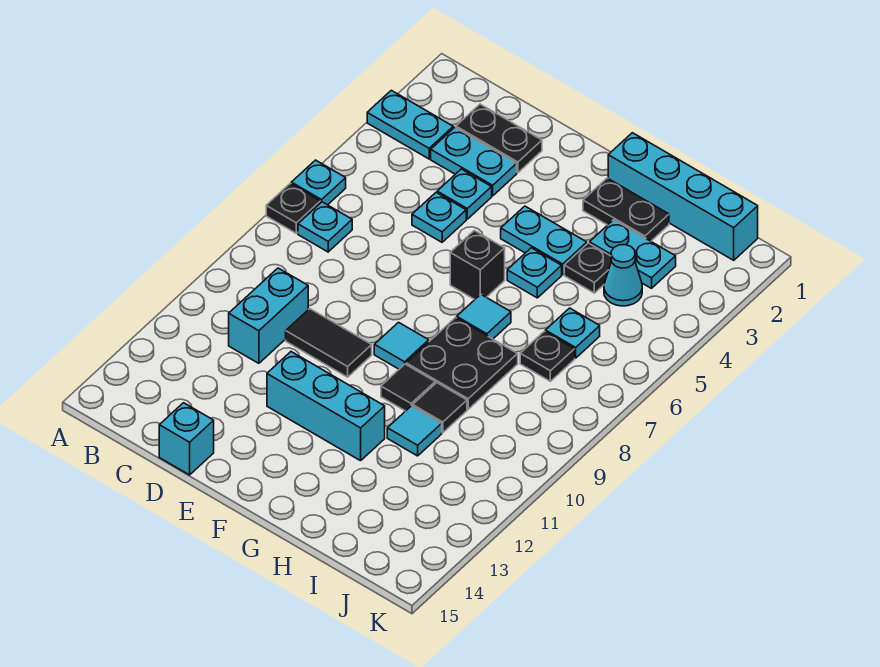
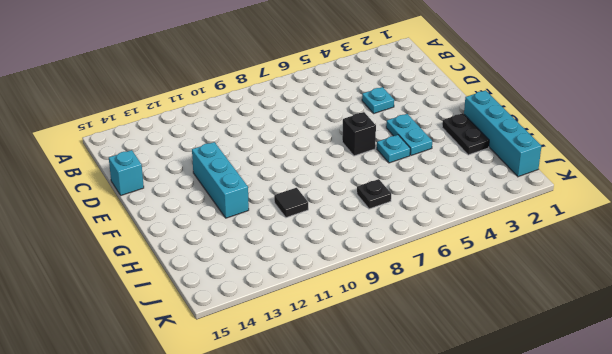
none -> cyan 1x2 plate [367,90,453,159]
none -> cyan 1x1 plate [291,160,346,205]
none -> black 1x1 plate [266,183,320,233]

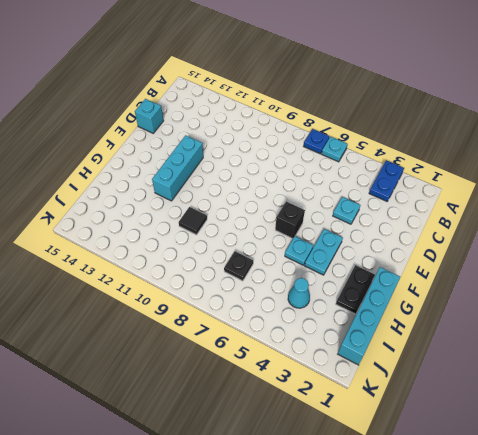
blue 1x2 plate [369,160,404,201] -> cyan 1x2 plate [367,90,453,159]
blue 1x1 plate [304,129,329,154] -> black 1x1 plate [266,183,320,233]
none -> cyan 1x1 plate [298,202,352,252]
none -> black 1x2 plate [456,104,542,173]
none -> cyan 1x2 plate [431,127,517,196]

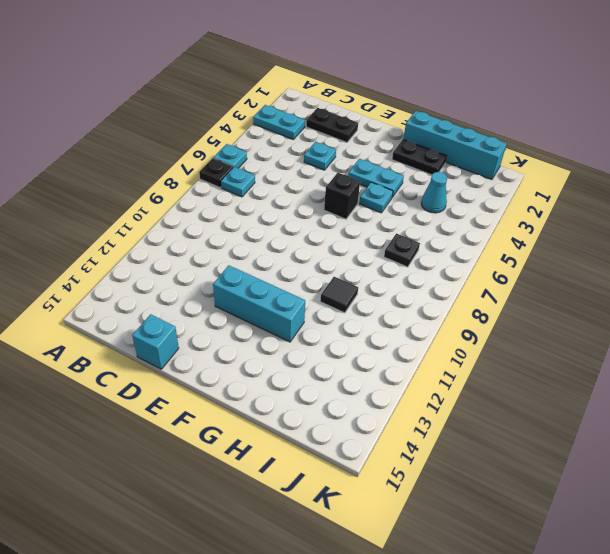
none -> cyan 1x2 plate [431,127,517,196]
none -> cyan 1x2 brick [229,268,308,363]
none -> cyan 1x1 plate [412,193,466,242]

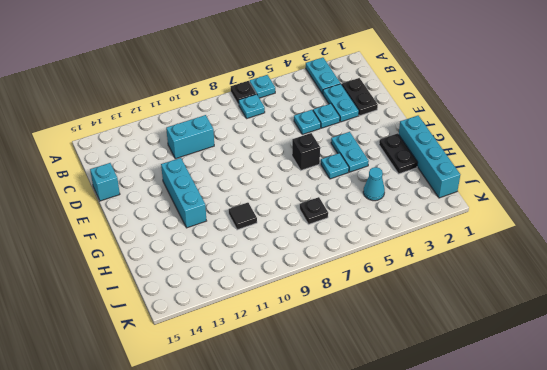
none -> black 1x2 tile [286,309,372,377]
none -> cyan 1x1 tile [374,322,429,369]
none -> cyan 1x1 tile [457,294,511,339]

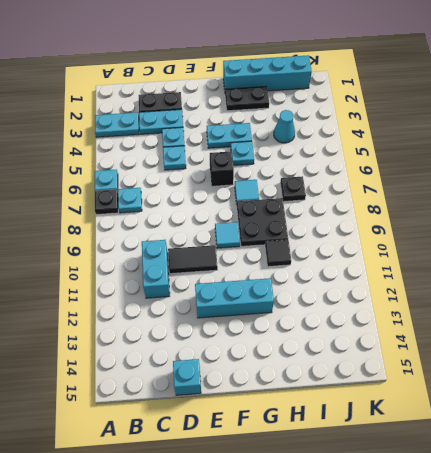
none -> black 1x1 tile [381,364,435,411]
none -> cyan 1x2 plate [590,220,676,288]
none -> black 1x1 plate [564,243,611,293]

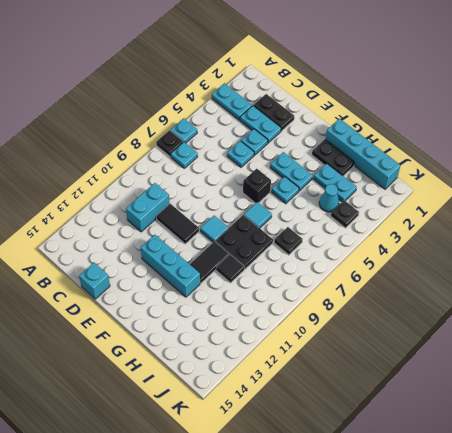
black 1x2 tile [190,241,229,283] -> black 1x1 tile [381,364,435,411]
black 1x1 plate [331,200,359,228] -> black 1x1 plate moved to [564,243,611,293]
none -> cyan 1x1 tile [387,406,442,456]
none -> cyan 1x1 plate [545,308,600,358]

